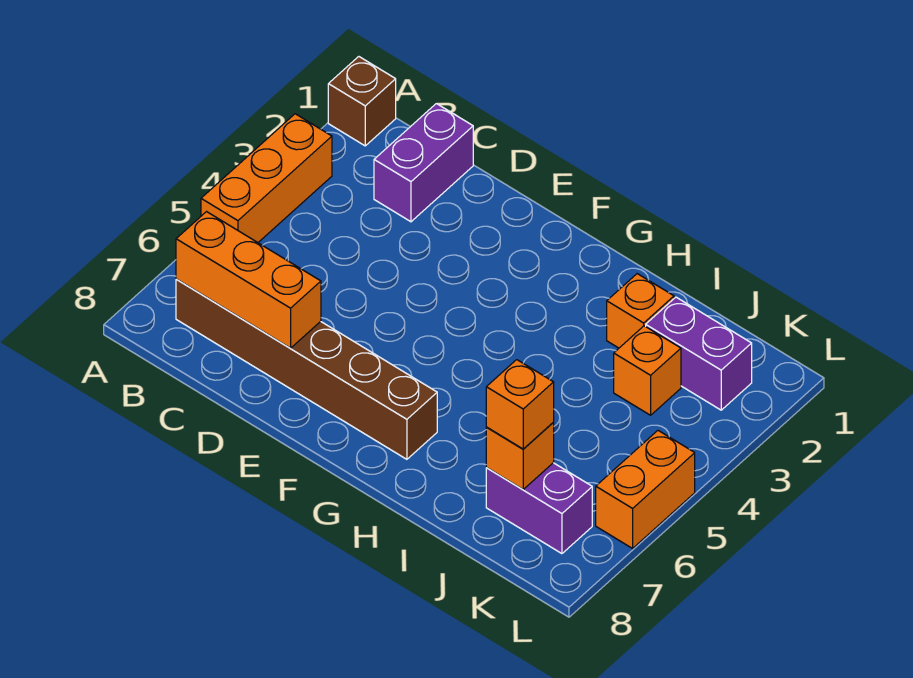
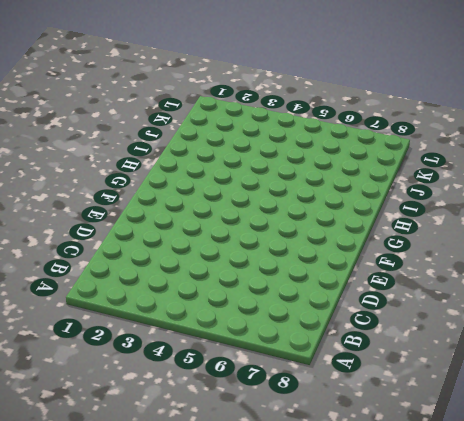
none -> brown 1x1 brick [328,57,396,146]
none -> orange 1x3 brick [201,114,332,242]
none -> brown 1x6 brick [176,279,437,459]

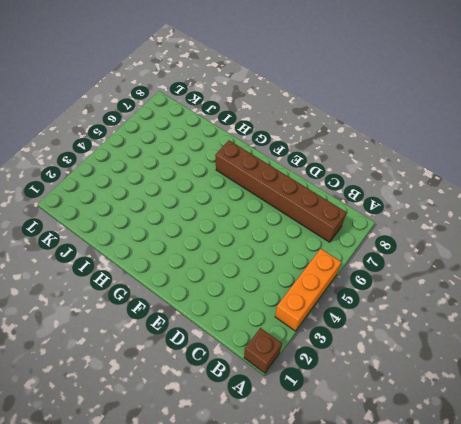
none -> purple 1x2 brick [374,104,473,222]
none -> orange 1x1 brick [607,274,674,348]
none -> purple 1x2 brick [646,297,752,410]

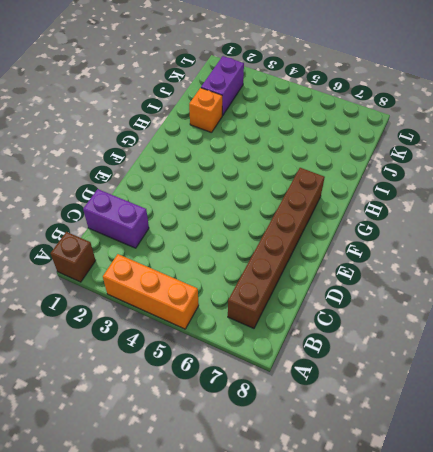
none -> orange 1x1 brick [614,326,681,415]
none -> purple 1x2 brick [486,463,592,554]
none -> orange 1x2 brick [596,431,695,548]

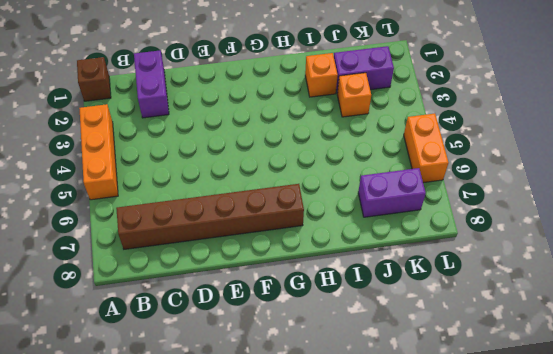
none -> orange 1x3 brick [176,212,321,348]
none -> orange 1x1 brick [486,423,554,489]
none -> orange 1x1 brick [486,360,554,449]

